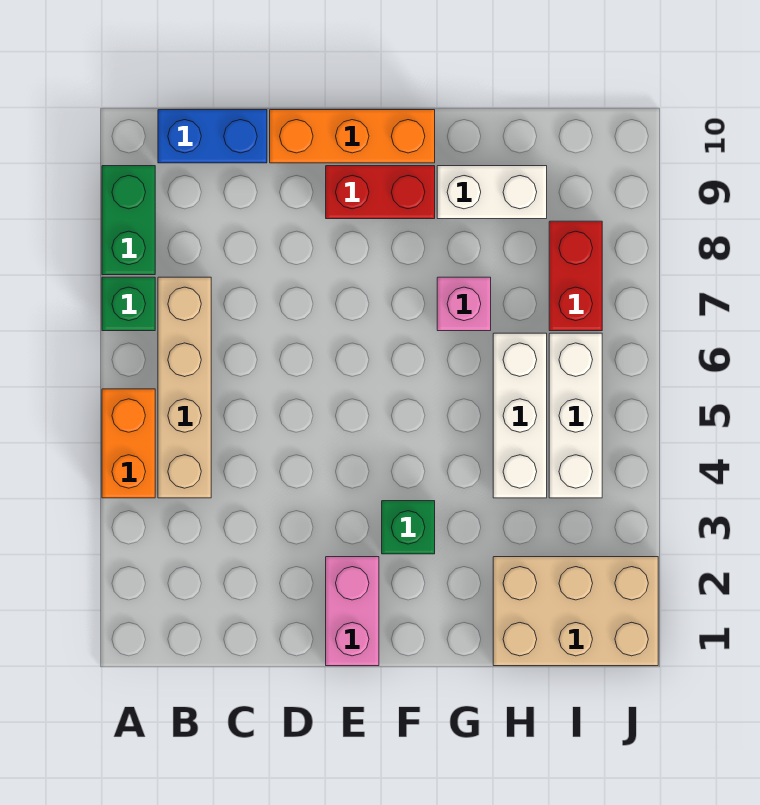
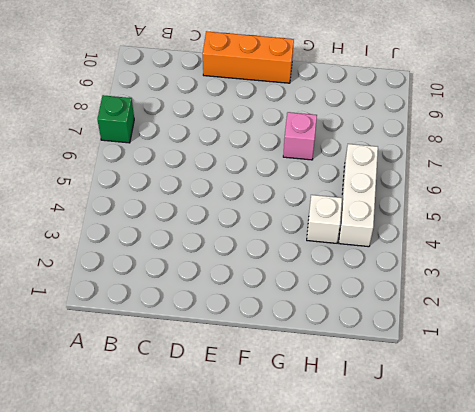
white 1x1 brick [307,195,342,243] -> white 1x3 brick [493,333,547,498]
none -> orange 1x2 brick [102,389,155,498]
none -> green 1x2 brick [102,166,155,275]
none -> tan 1x4 brick [158,277,211,498]

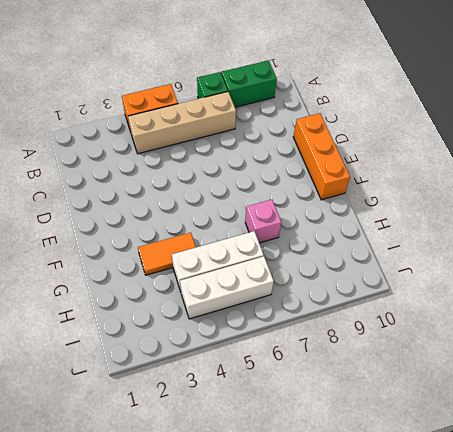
orange 1x2 tile [138,233,196,275] -> none
none -> blue 1x2 brick [158,110,267,163]
none -> pink 1x2 brick [326,557,379,666]
none -> red 1x2 brick [326,166,435,219]

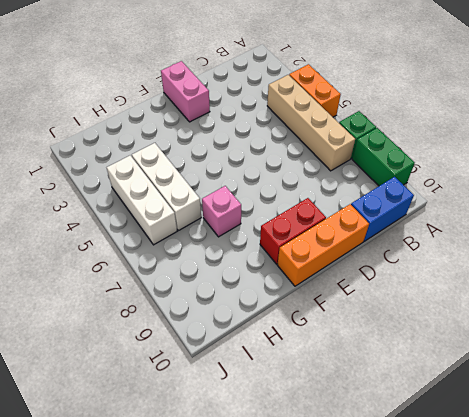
none -> green 1x1 brick [382,501,435,554]
none -> white 1x2 brick [437,166,547,219]
none -> tan 2x3 brick [493,557,658,666]

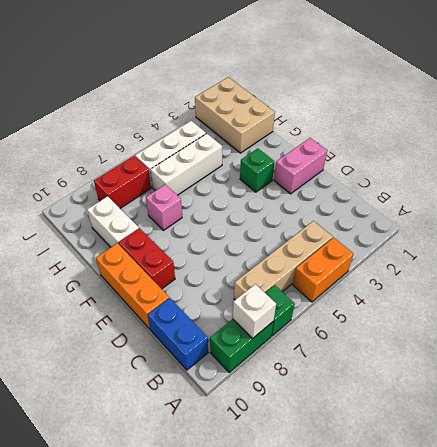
white 1x1 brick [233,284,276,338] -> none

